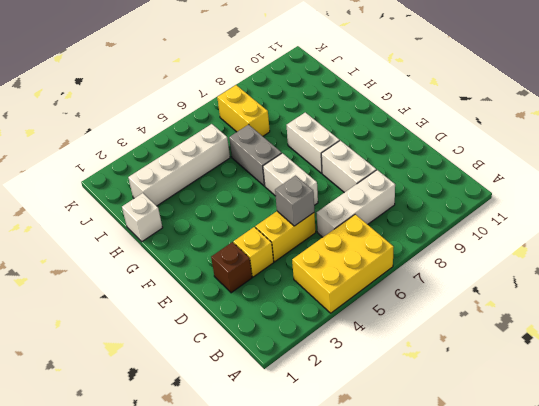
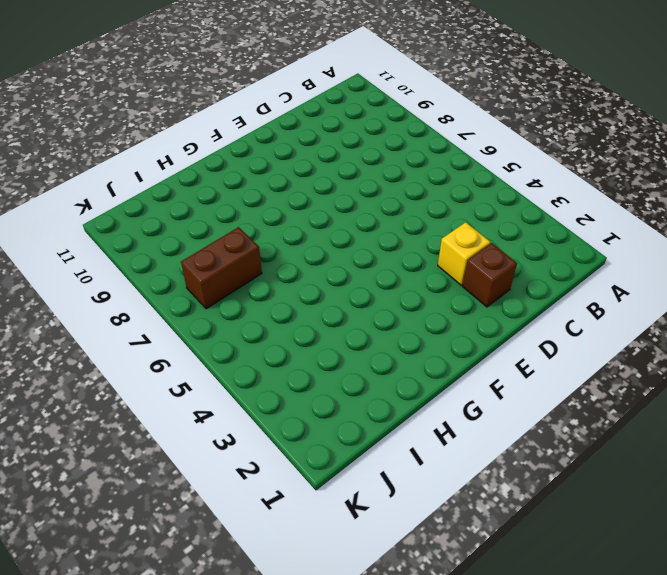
brown 1x2 brick [181,227,262,309] -> yellow 1x2 brick [217,85,270,136]
none -> yellow 2x3 brick [292,214,394,313]
none -> white 1x3 brick [317,170,395,237]
none -> yellow 1x2 brick [255,211,316,262]

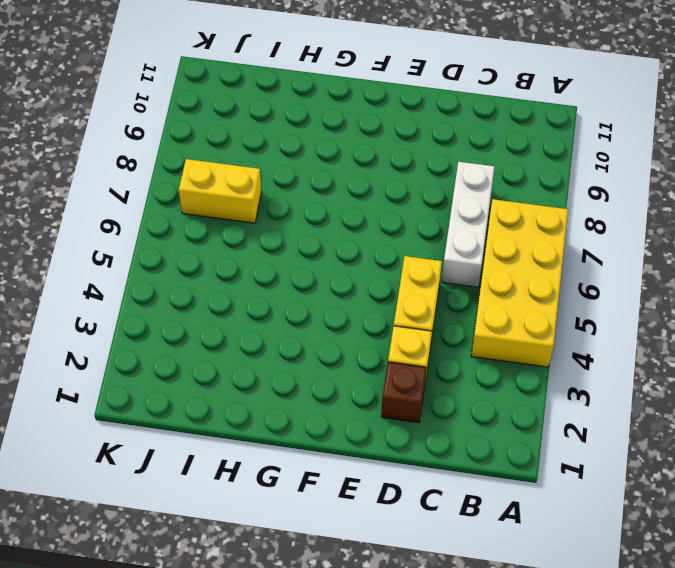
yellow 2x4 brick [471,199,568,367] -> yellow 2x3 brick [292,214,394,313]
none -> white 1x2 brick [321,140,376,193]
none -> white 1x2 brick [263,153,318,205]
none -> white 1x2 brick [287,112,340,173]

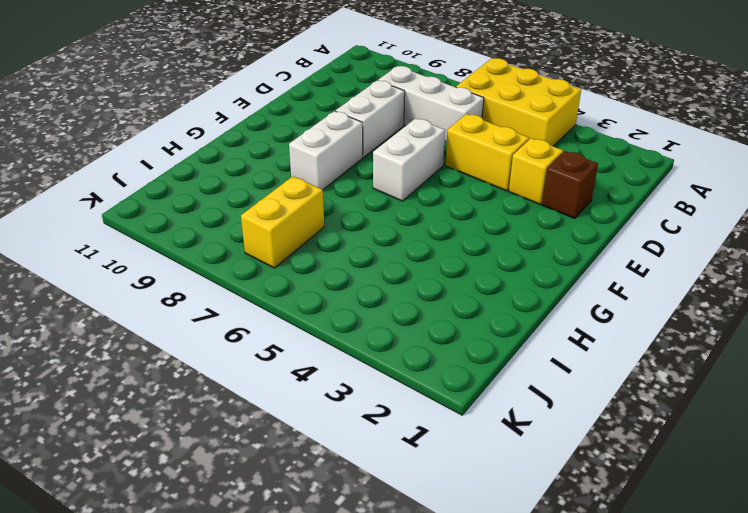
none -> grey 1x2 brick [229,125,282,186]
none -> white 1x1 brick [122,193,163,242]
none -> white 1x4 brick [128,124,230,206]

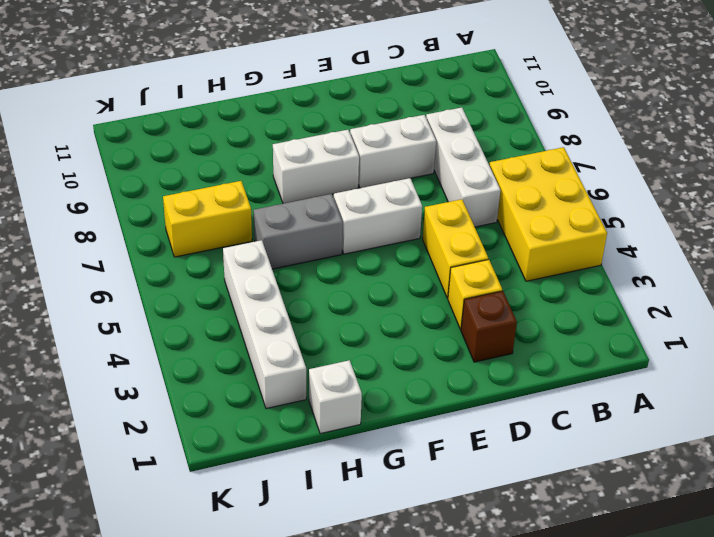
none -> grey 1x1 brick [275,176,315,226]

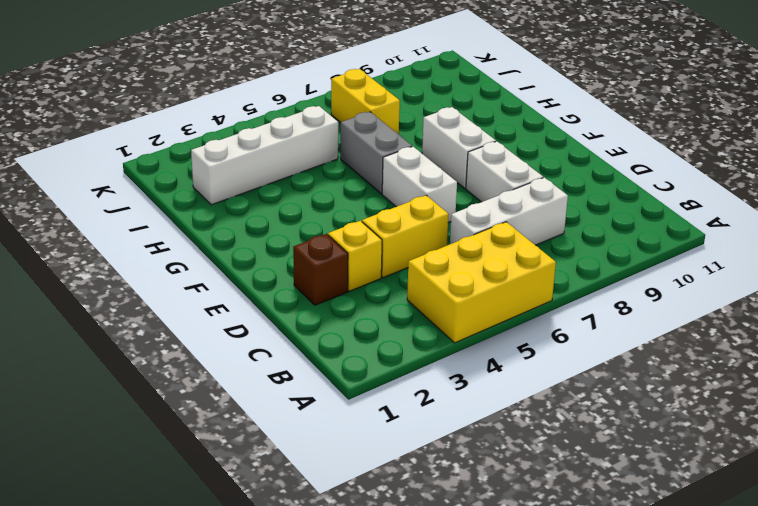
none -> white 1x1 brick [122,193,163,242]
none -> grey 1x1 brick [275,176,315,226]

